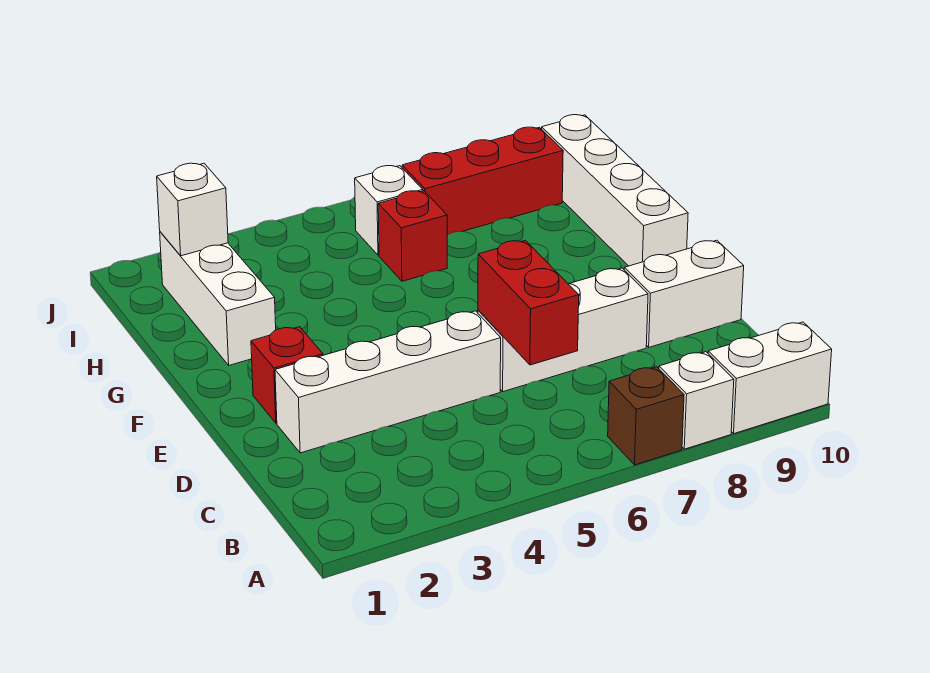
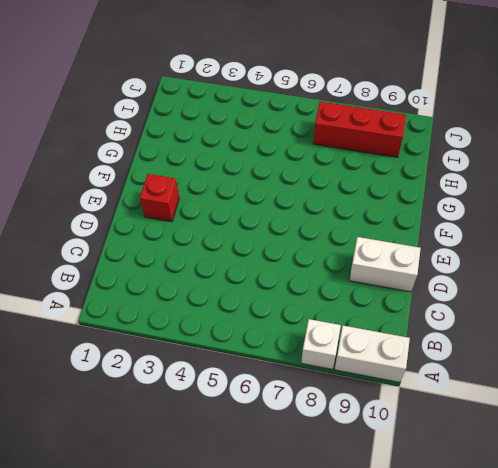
none -> brown 1x1 brick [608,367,684,465]
none -> white 1x4 brick [275,311,501,453]
none -> white 1x3 brick [478,268,648,392]

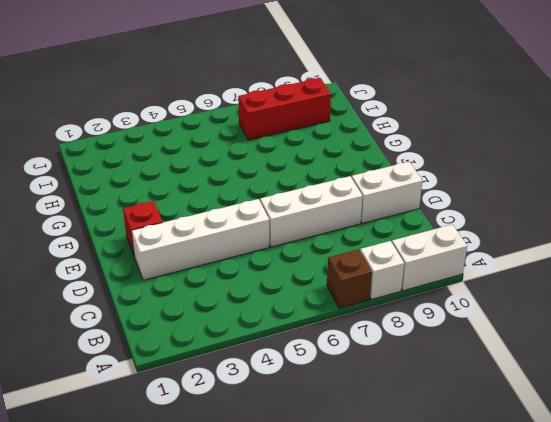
none -> white 1x4 brick [542,115,688,266]
none -> white 1x3 brick [160,232,276,365]
none -> red 1x1 brick [378,191,447,281]

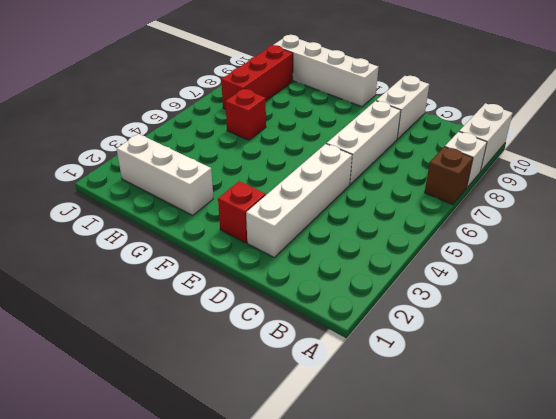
none -> white 1x1 brick [355,166,423,255]
none -> red 1x2 brick [478,241,579,365]
none -> white 1x1 brick [157,163,228,256]

